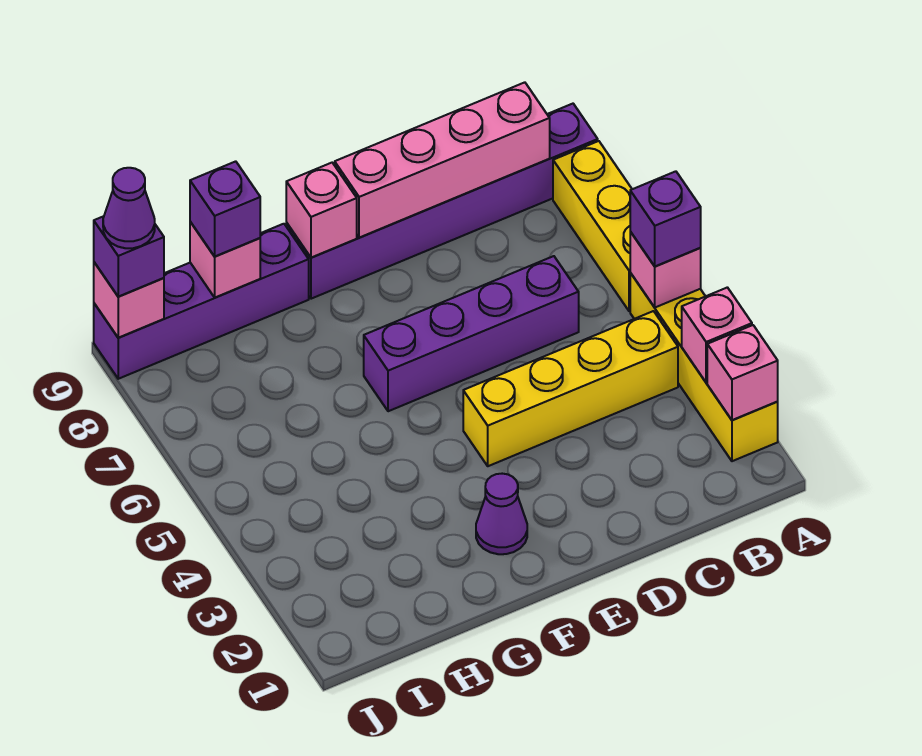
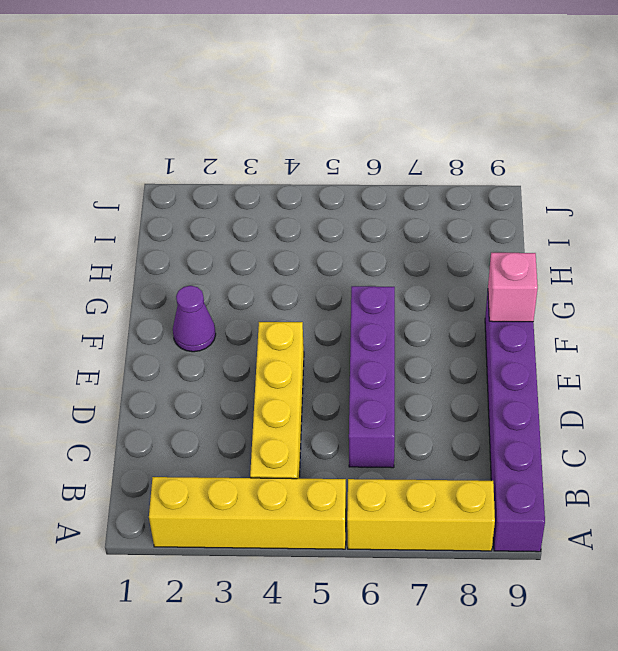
none -> purple 1x4 brick [94,224,309,379]
none -> pink 1x1 brick [707,325,778,420]
none -> pink 1x1 brick [682,287,752,383]

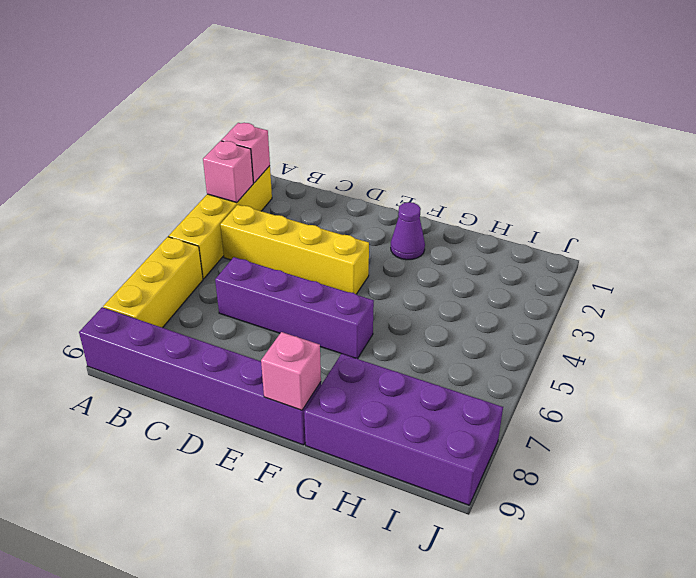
purple 2x4 brick [304,354,503,505] -> purple 1x4 brick [94,224,309,379]
none -> pink 1x1 brick [630,232,701,307]
none -> pink 1x4 brick [335,82,550,238]
none -> pink 1x1 brick [190,222,260,297]

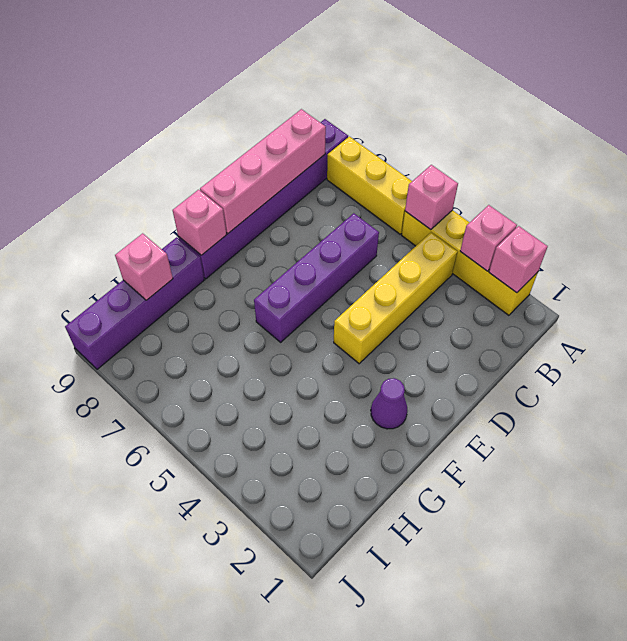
none -> pink 1x1 brick [94,262,164,338]
none -> purple 1x1 brick [630,171,701,266]
none -> purple 1x1 brick [190,161,260,257]

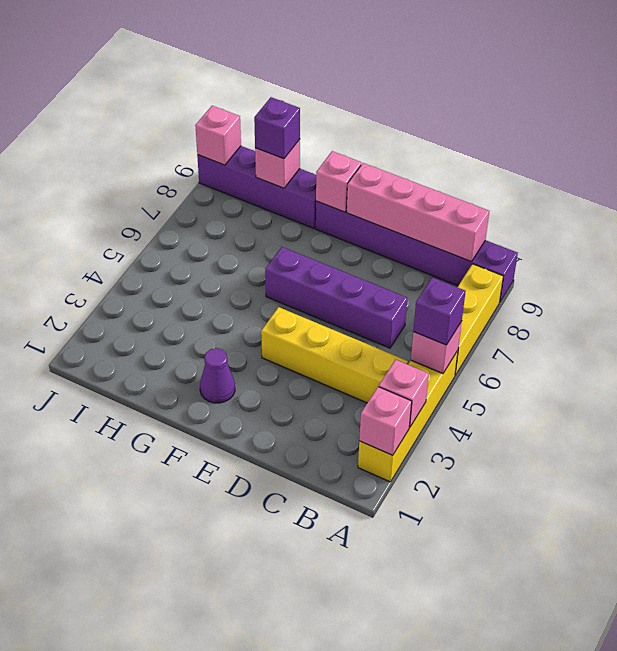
none -> purple 1x1 brick [94,216,164,297]
none -> purple 1x1 cone [103,168,155,248]

